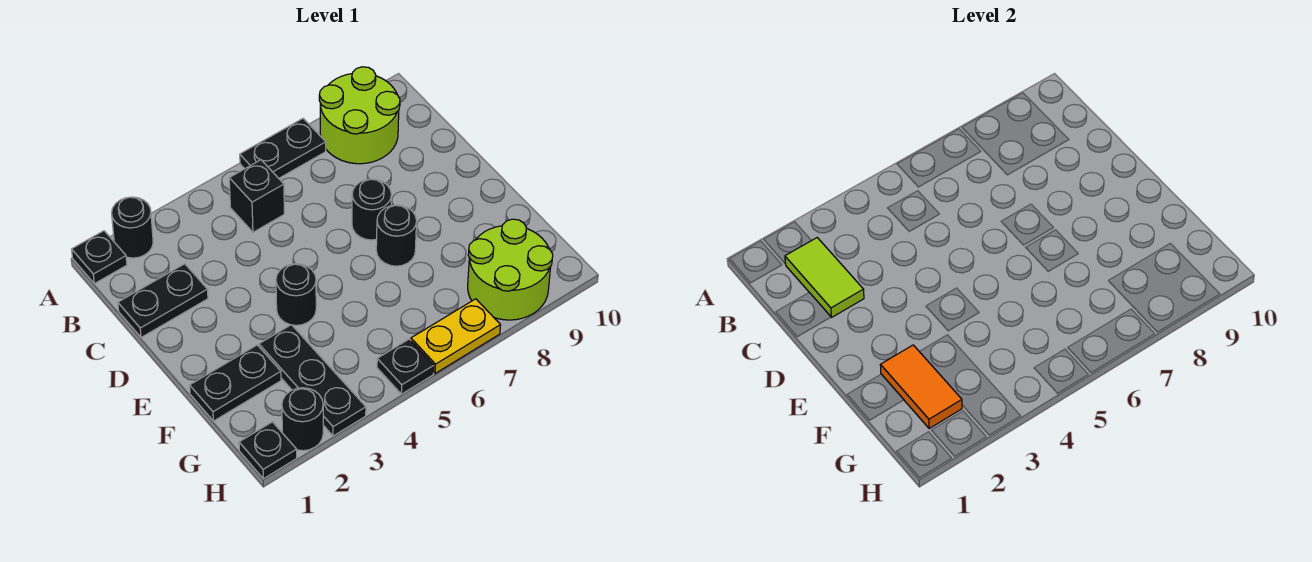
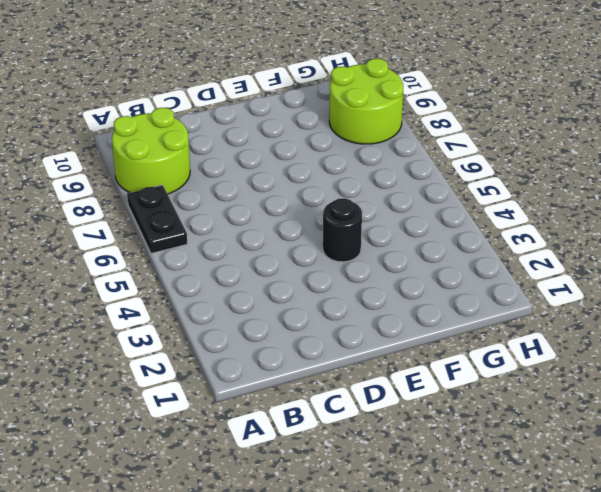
none -> black 1x1 plate [72,231,127,284]
none -> black 1x1 round brick [112,197,153,258]
none -> black 1x1 brick [229,160,284,232]

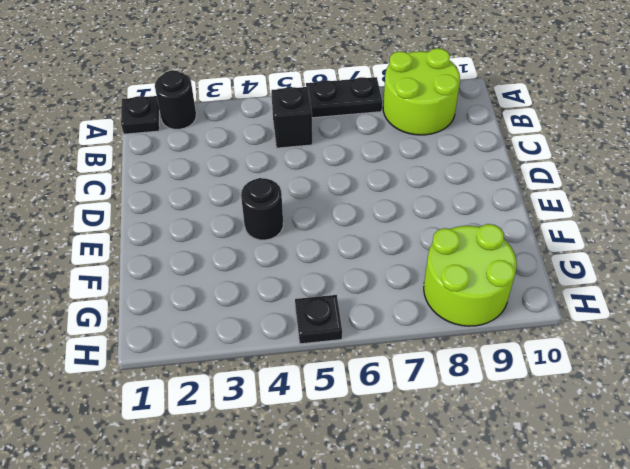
none -> black 1x2 plate [118,264,208,337]
none -> black 1x1 round brick [352,179,391,240]
none -> black 1x1 round brick [376,205,417,266]

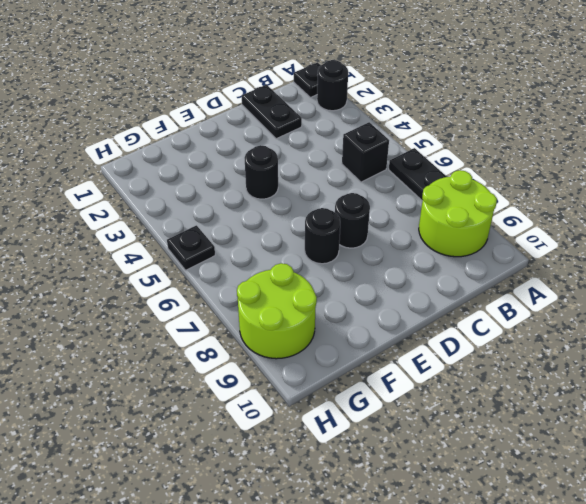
none -> black 1x2 plate [190,345,281,421]
none -> black 1x3 plate [259,325,366,436]
none -> black 1x1 plate [239,422,297,479]

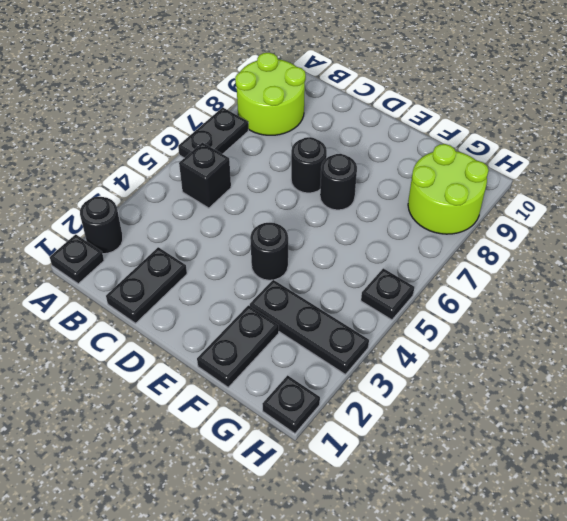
none -> black 1x1 round brick [282,388,323,451]
none -> yellow 1x2 plate [411,299,500,374]
none -> lime 1x2 tile [785,238,864,317]

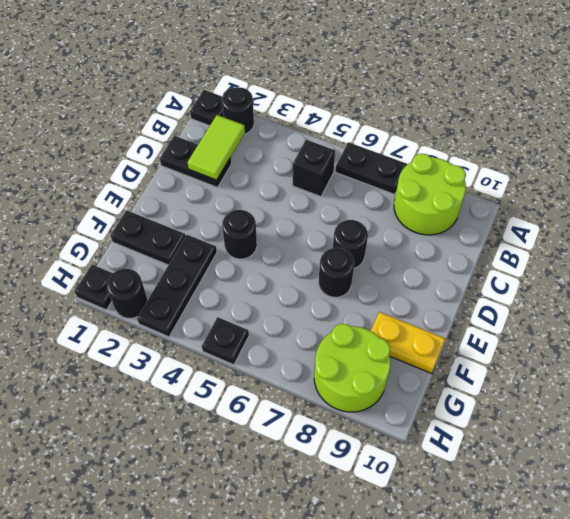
yellow 1x2 plate [371,312,446,374] -> yellow 1x2 plate moved to [411,299,500,374]
none -> orange 1x2 tile [880,345,962,429]

